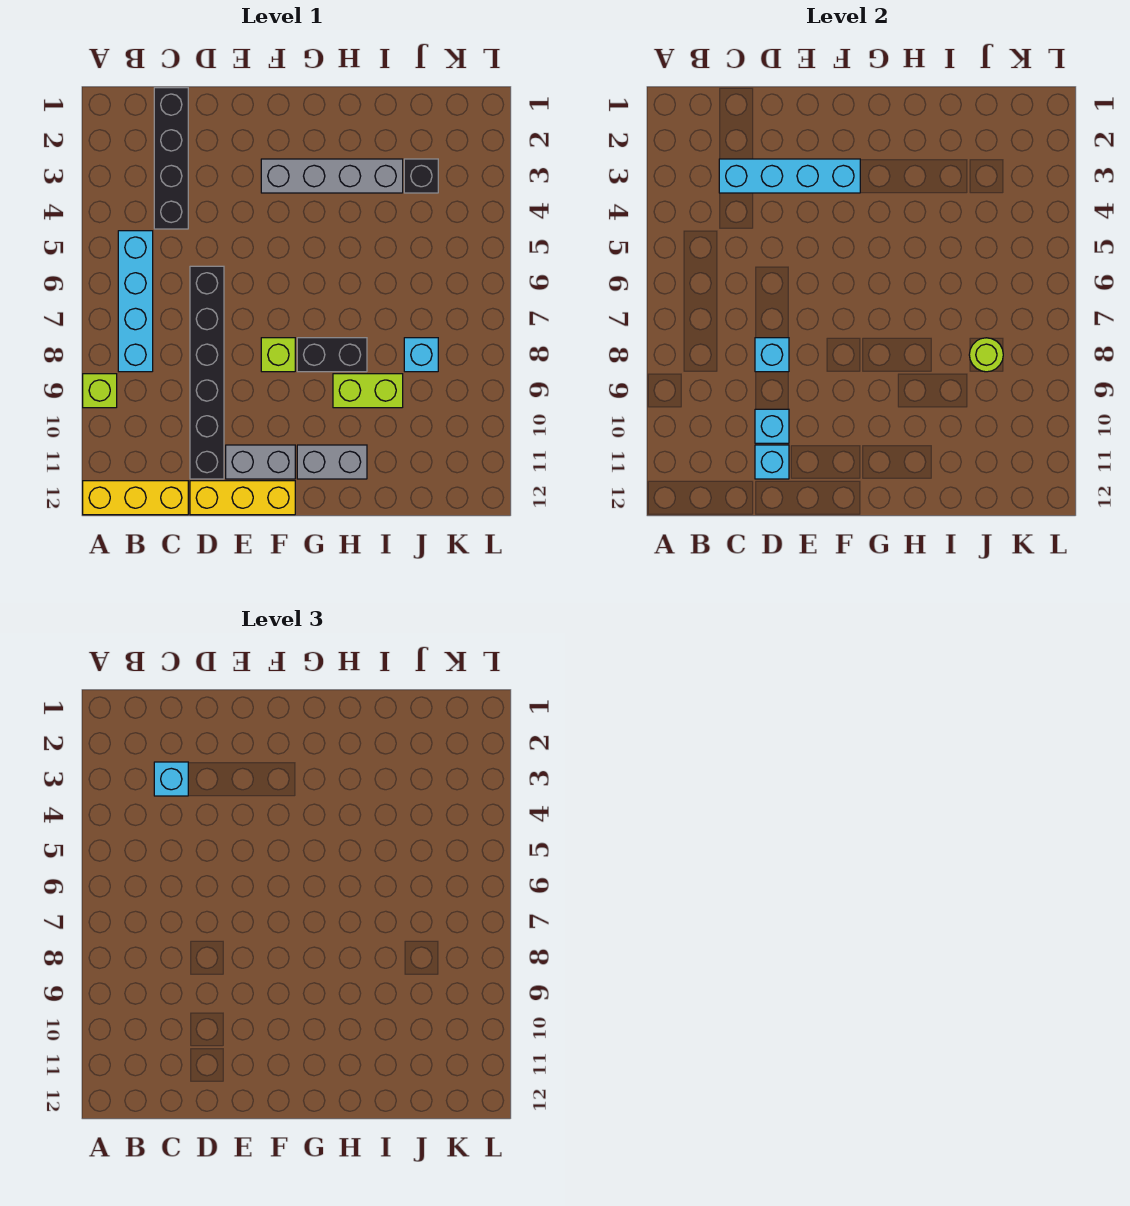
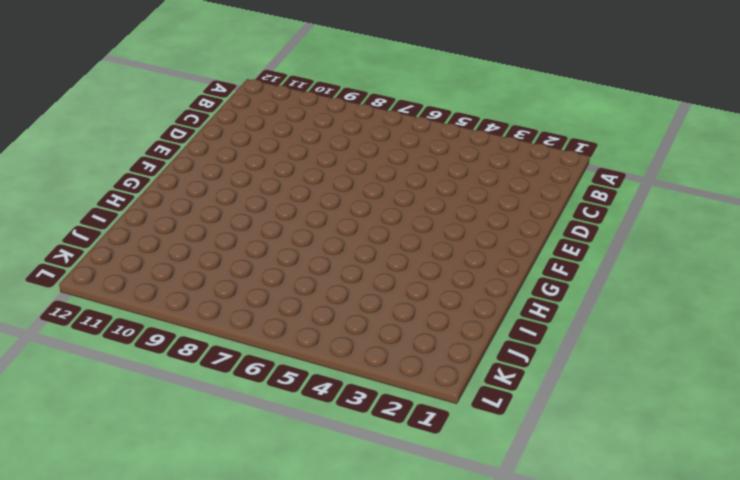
none -> lime 1x1 brick [83,374,117,408]
none -> yellow 1x3 brick [83,481,188,515]
none -> cyan 1x4 brick [118,231,153,372]

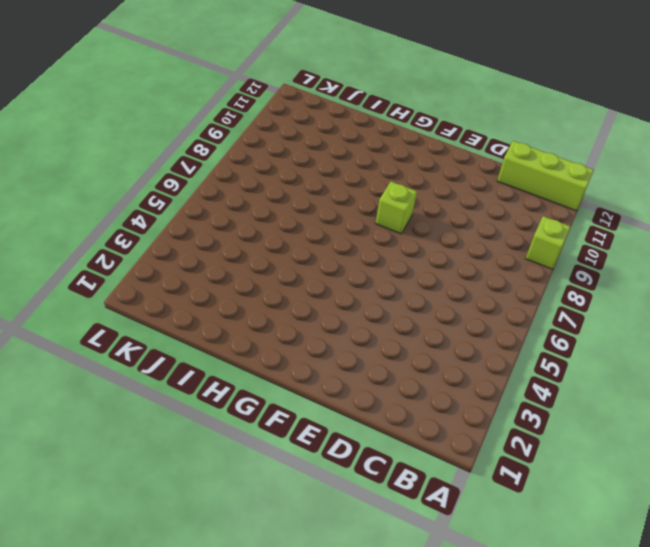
lime 1x3 brick [497,141,594,211] -> yellow 1x3 brick [83,481,188,515]
none -> cyan 1x4 brick [118,231,153,372]
none -> black 1x4 brick [154,88,188,229]
none -> black 1x6 brick [190,266,224,479]

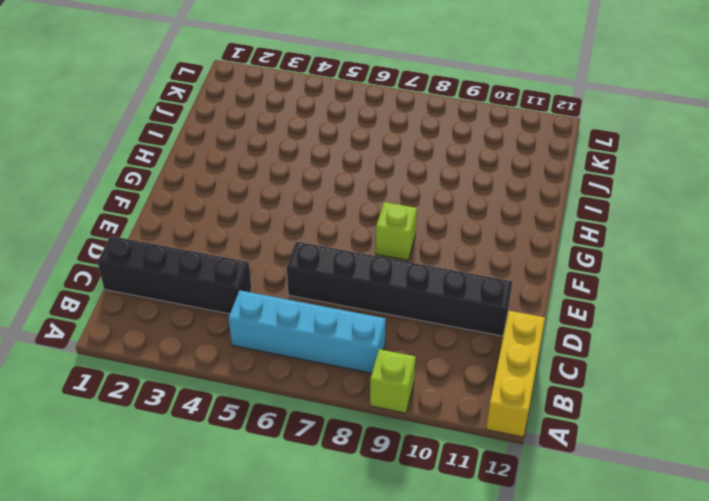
none -> yellow 1x3 brick [190,481,295,515]
none -> grey 1x2 brick [226,445,295,479]
none -> grey 1x4 brick [261,159,403,193]

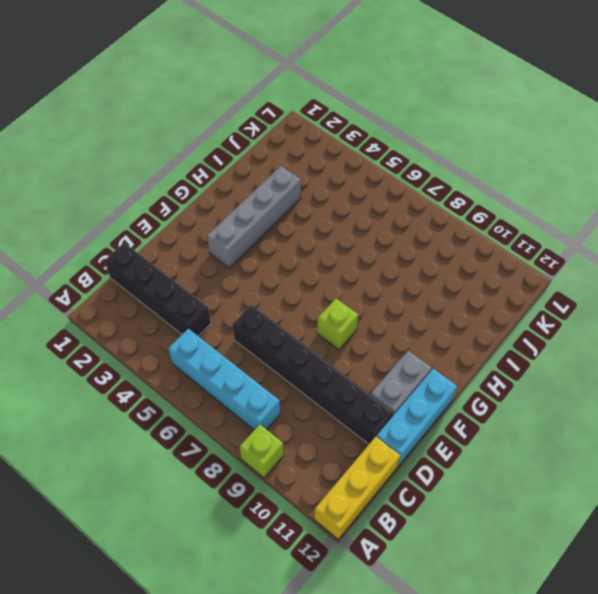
cyan 1x3 brick [377,369,457,467] -> yellow 1x3 brick [190,481,295,515]
none -> black 1x2 brick [297,338,367,372]
none -> grey 1x2 brick [297,445,367,479]
none -> lime 1x2 brick [333,374,403,408]

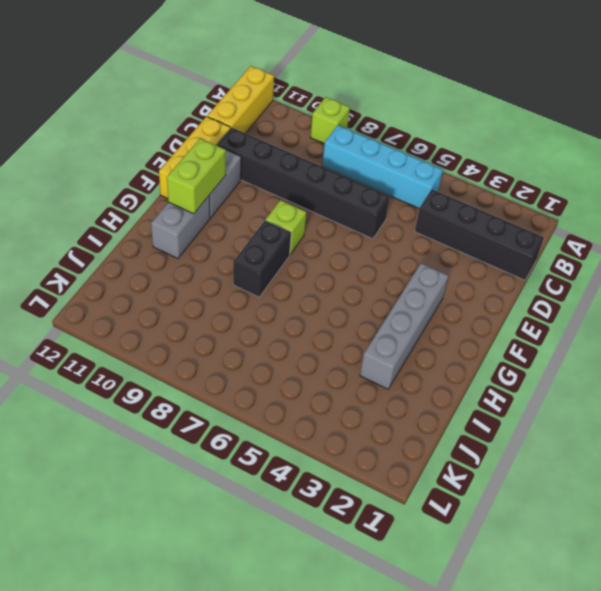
lime 1x2 brick [167,139,226,214] -> lime 1x2 brick moved to [333,374,403,408]
none -> black 1x1 brick [404,159,438,193]
none -> cyan 1x1 brick [404,338,438,372]
none -> cyan 1x4 brick [719,159,860,193]

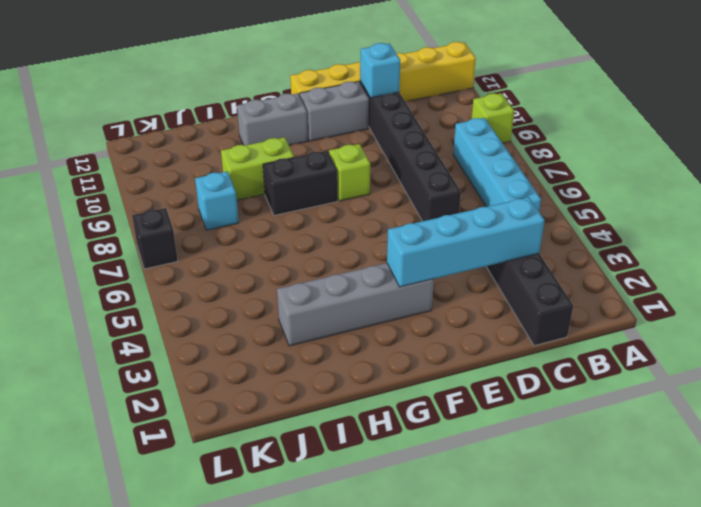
black 1x1 brick [132,208,178,269] -> black 1x1 brick moved to [404,159,438,193]
none -> cyan 1x1 brick [755,338,789,372]
none -> cyan 1x1 brick [755,409,789,443]
none -> lime 1x1 round brick [969,338,1003,372]

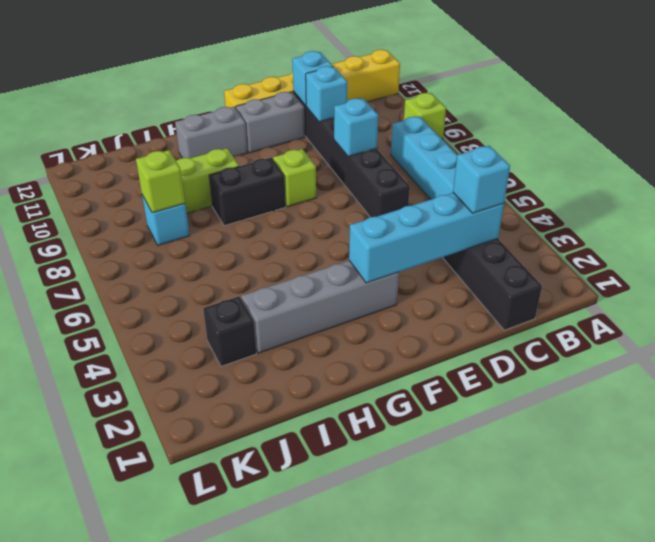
lime 1x1 brick [136,150,185,213] -> lime 1x1 round brick [969,338,1003,372]

